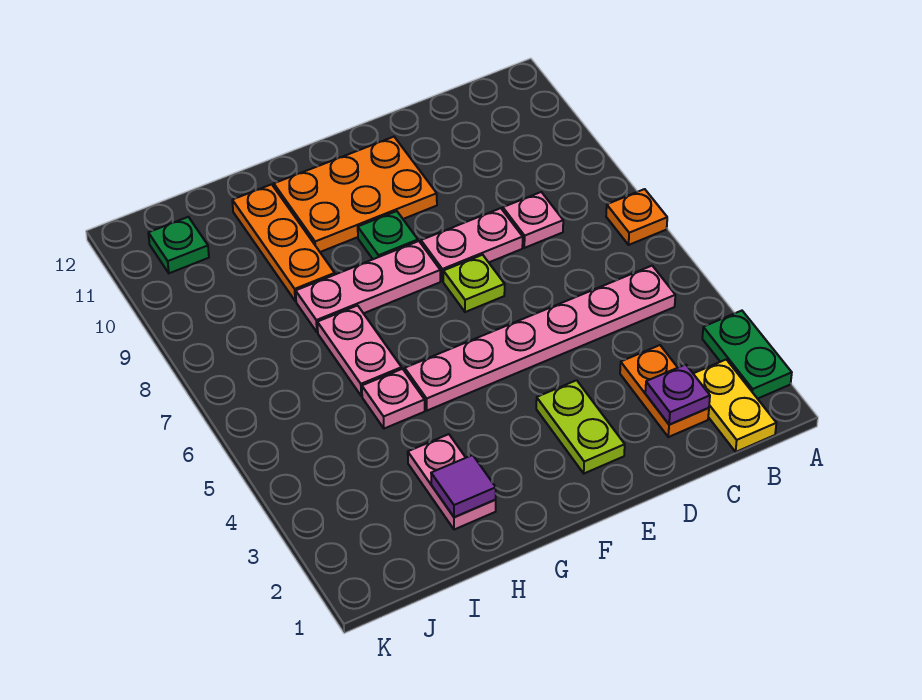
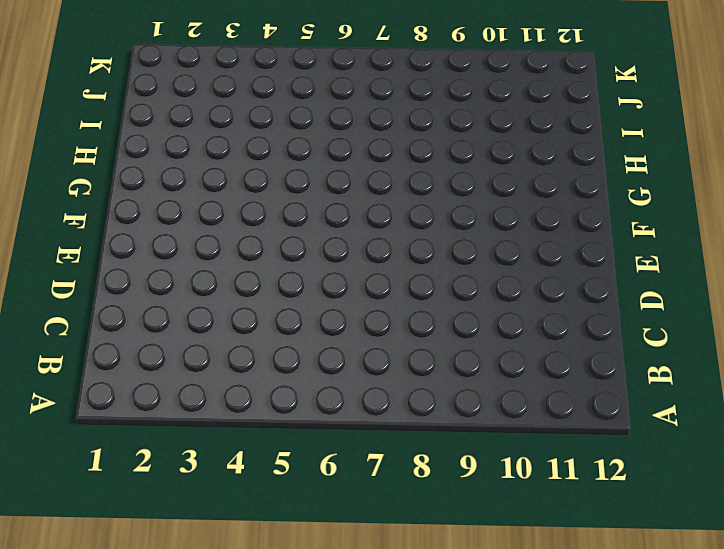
none -> green 1x2 plate [702,311,792,399]
none -> orange 1x1 plate [606,189,667,245]
none -> yellow 1x2 plate [693,360,776,452]

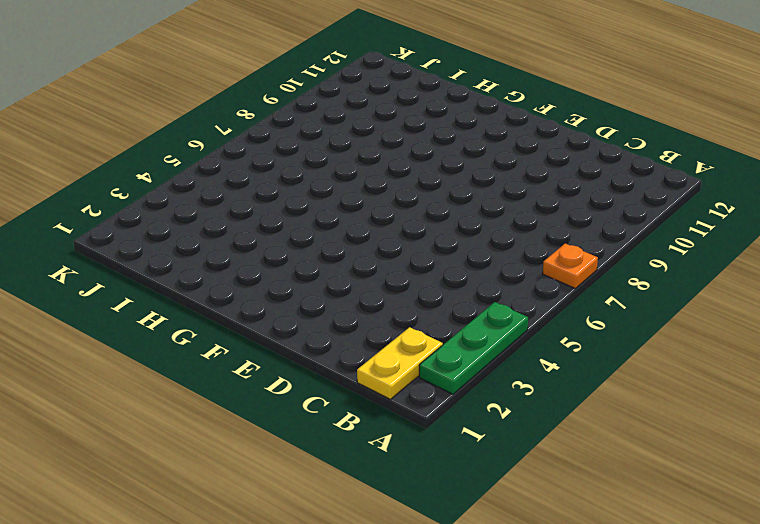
green 1x3 plate [419,302,528,394] -> green 1x2 plate [702,311,792,399]
none -> pink 1x6 plate [405,266,675,411]
none -> orange 1x2 plate [620,345,709,437]
none -> pink 1x1 plate [503,192,563,248]

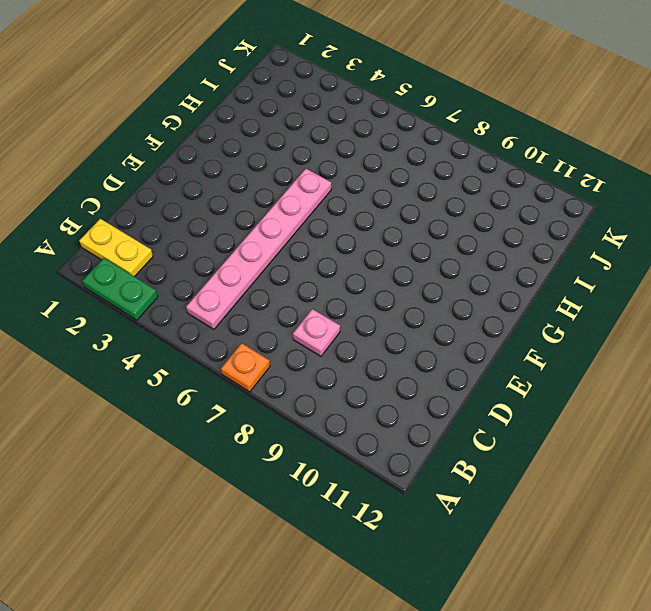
none -> orange 1x2 plate [620,345,709,437]
none -> pink 1x2 plate [421,208,523,281]
none -> lime 1x2 plate [536,380,625,473]

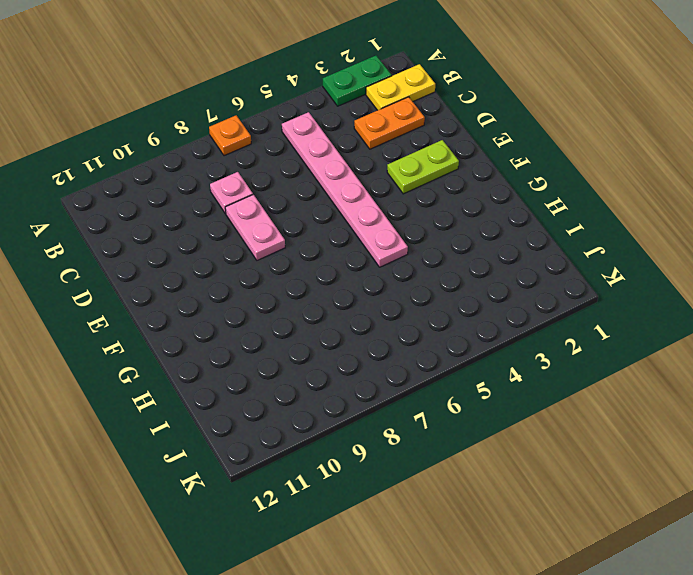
none -> lime 1x1 plate [443,255,505,312]
none -> orange 2x3 plate [274,137,437,252]
none -> pink 1x3 plate [296,241,440,332]

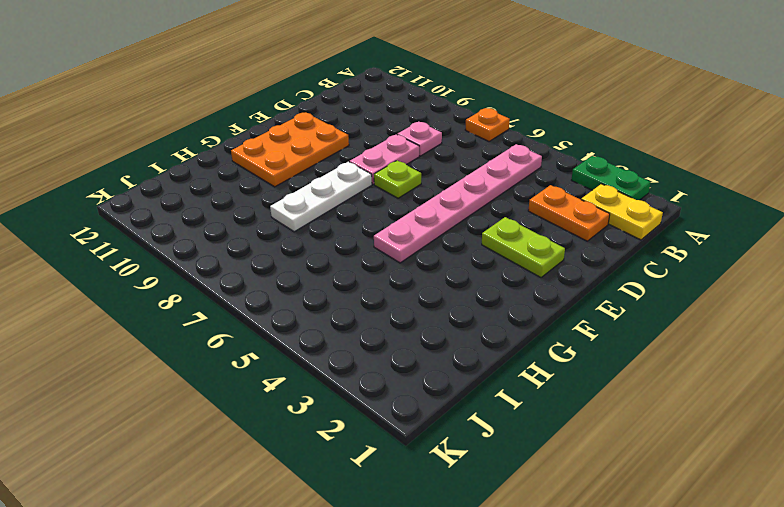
white 1x3 plate [270,162,372,232] -> pink 1x3 plate [296,241,440,332]
none -> green 1x1 plate [358,211,418,259]
none -> pink 1x2 plate [408,434,496,530]
none -> pink 1x1 plate [362,369,425,429]

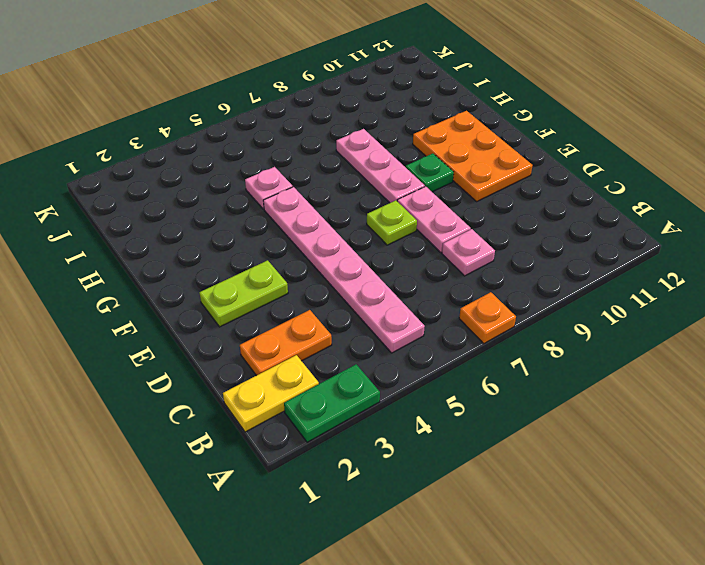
none -> pink 1x2 plate [408,434,496,530]
none -> pink 1x2 plate [317,306,402,396]
none -> orange 1x3 plate [232,184,335,301]

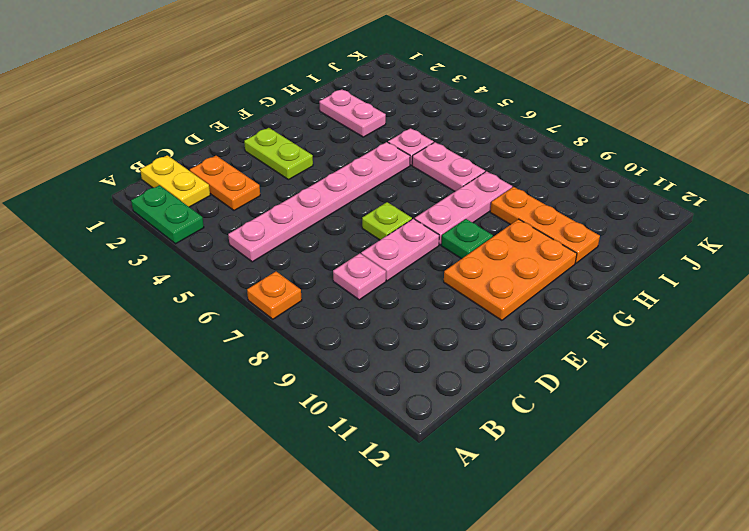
none -> green 1x1 plate [148,217,209,273]
none -> purple 1x1 plate [645,364,710,425]
none -> purple 1x1 tile [431,455,496,517]

